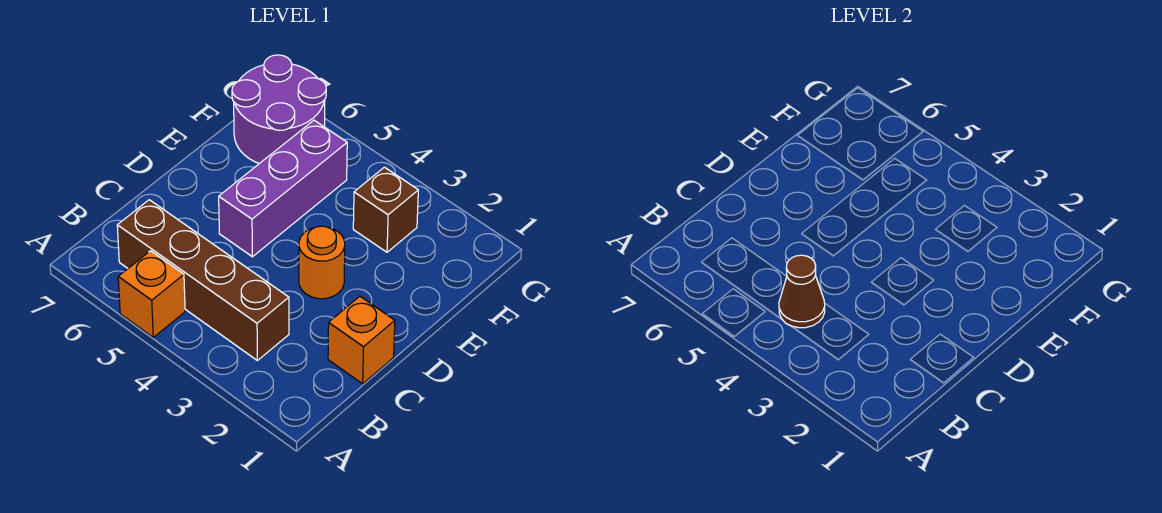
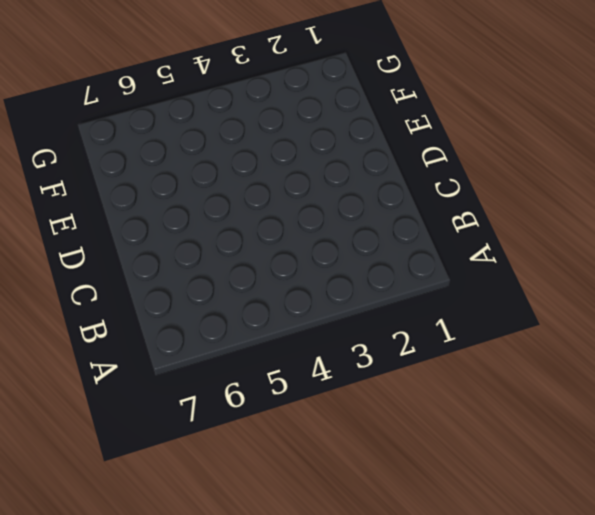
none -> orange 1x1 brick [118,251,185,337]
none -> brown 1x4 brick [117,200,289,360]

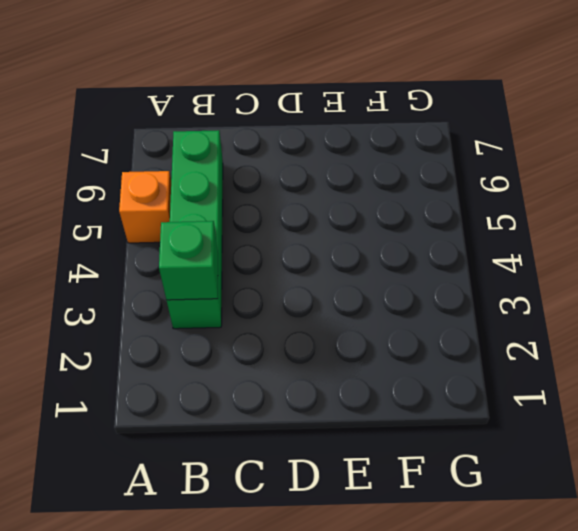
green 1x4 brick [167,130,223,329] -> brown 1x4 brick [117,200,289,360]
green 1x1 brick [159,221,218,300] -> none
none -> orange 1x1 brick [328,296,395,384]
none -> orange 1x1 round brick [299,226,345,299]

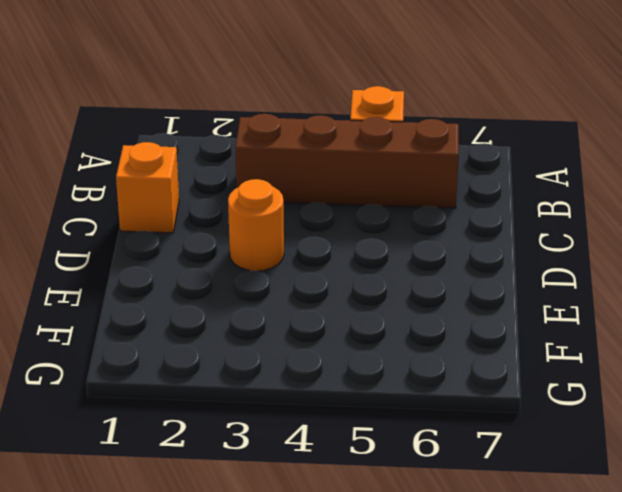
none -> purple 1x3 brick [219,120,347,257]
none -> brown 1x1 brick [353,167,418,252]

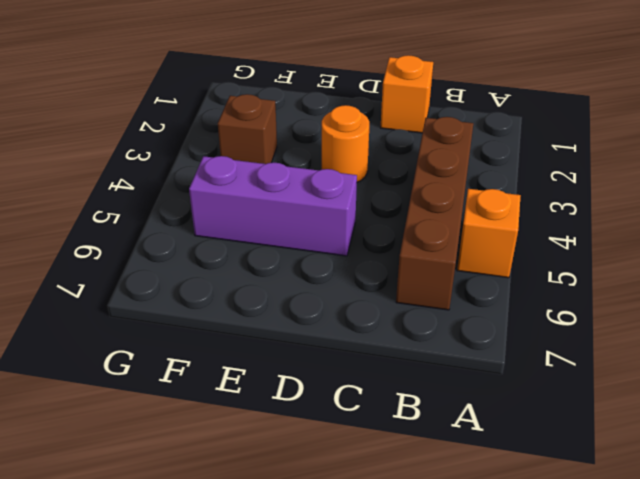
none -> purple 2x2 round brick [232,55,326,164]
none -> brown 1x1 cone [779,255,825,328]

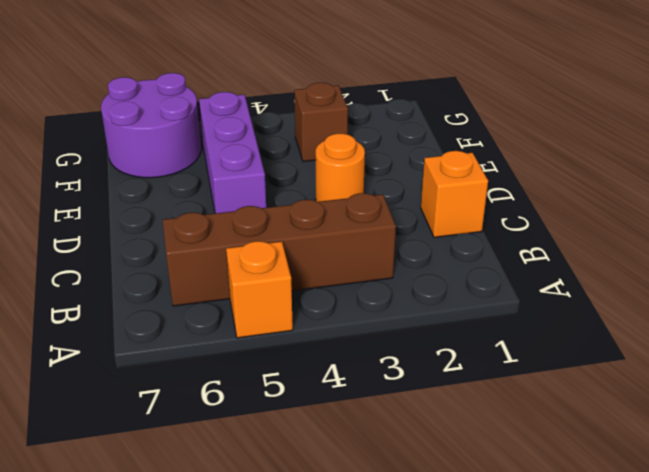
none -> brown 1x1 cone [779,255,825,328]

